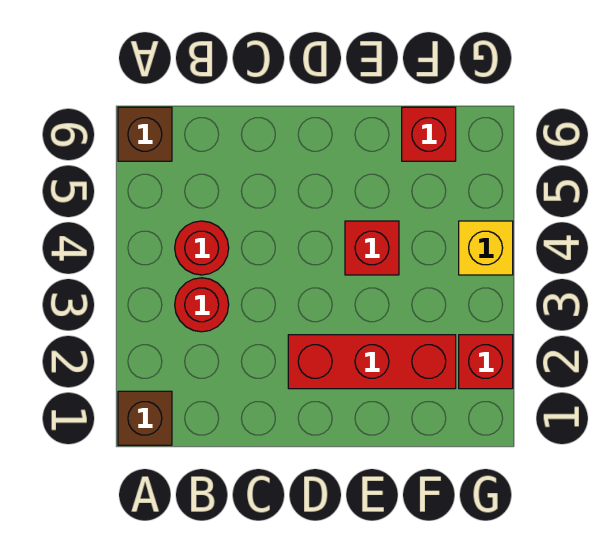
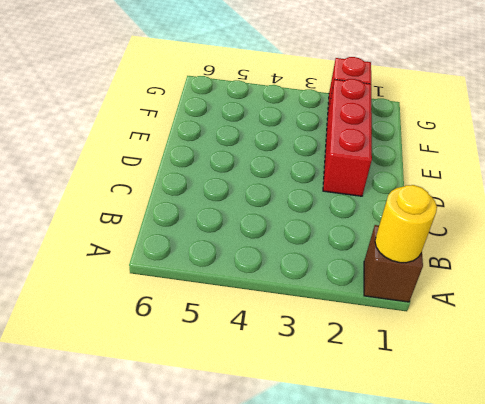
yellow 1x1 round brick [375,185,437,263] -> none
none -> brown 1x1 brick [118,107,172,161]
none -> red 1x1 round brick [175,278,229,332]

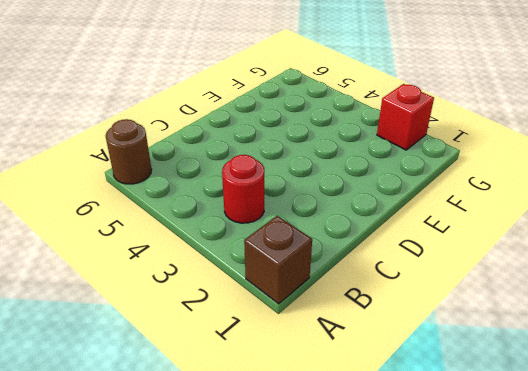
brown 1x1 round brick [106,119,152,184] -> brown 1x1 brick [118,107,172,161]
none -> red 1x1 round brick [175,221,229,275]
none -> red 1x3 brick [288,335,456,389]

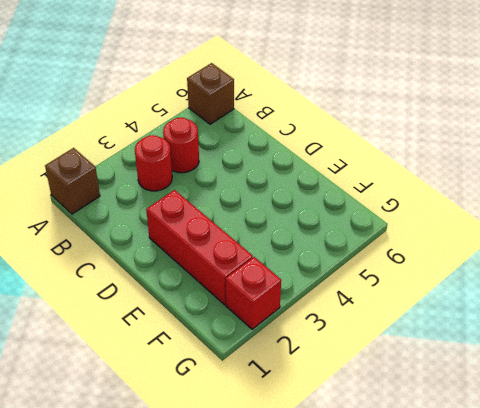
none -> red 1x1 brick [345,221,399,275]
none -> red 1x1 brick [402,107,456,161]

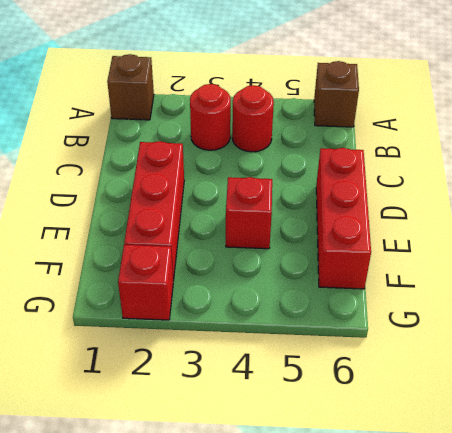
red 1x3 brick [316,148,371,289] -> red 1x1 brick [402,107,456,161]
none -> yellow 1x1 brick [459,221,513,275]

